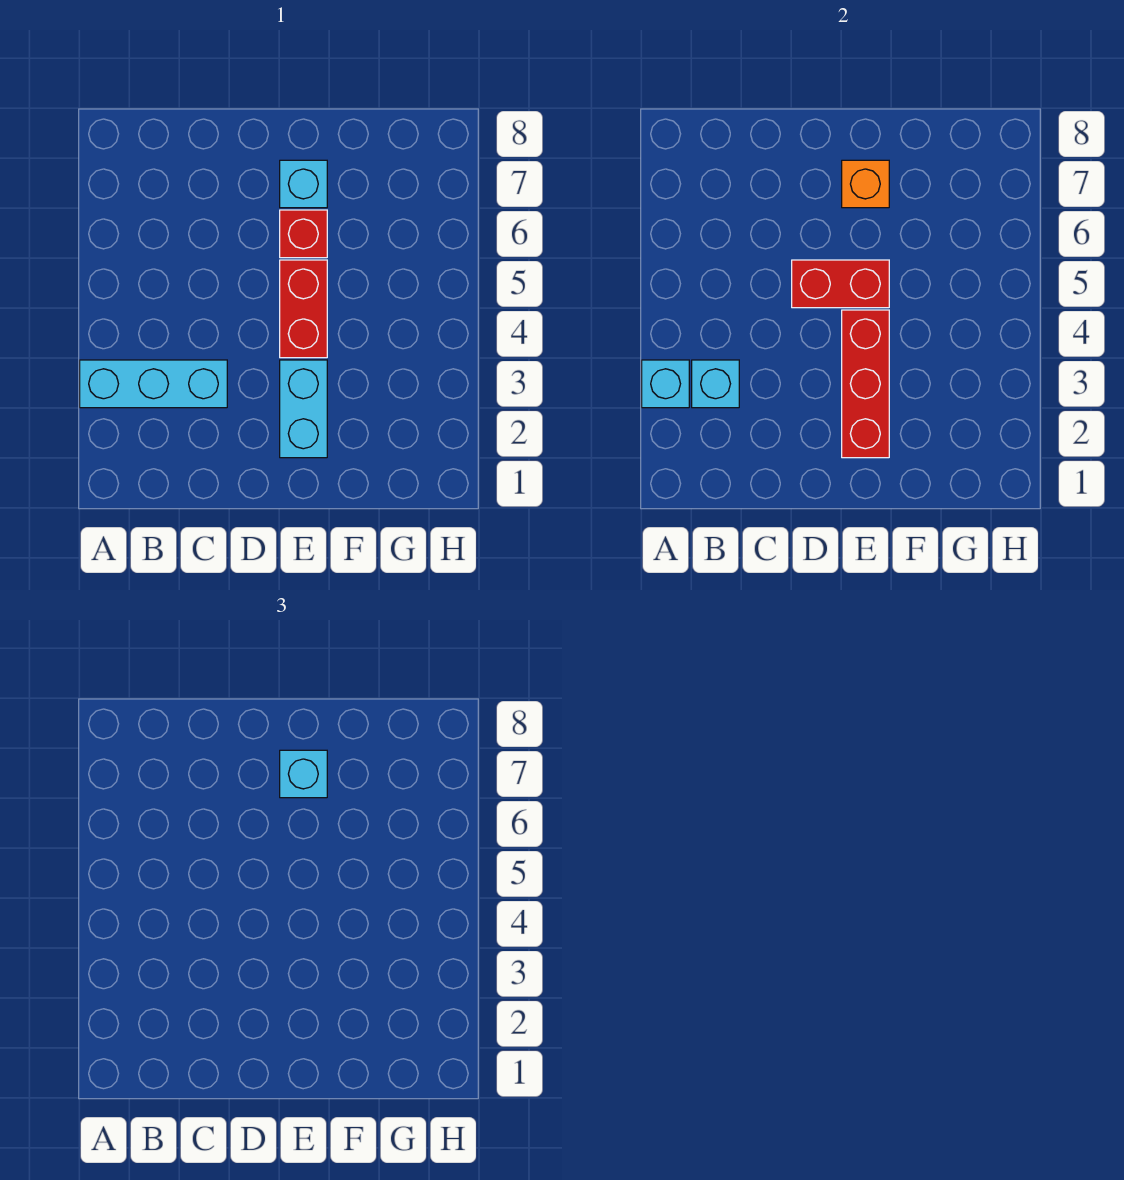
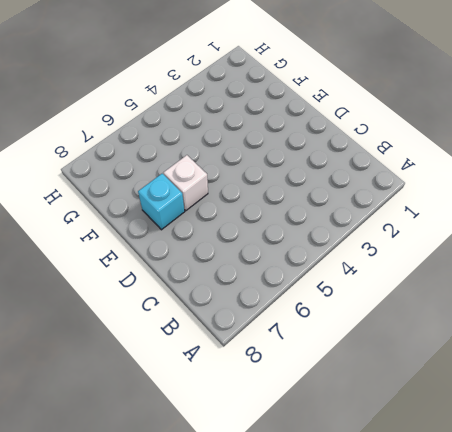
white 1x1 brick [164,155,208,211] -> red 1x1 brick [280,210,327,258]
none -> cyan 1x3 brick [80,360,227,408]
none -> cyan 1x2 brick [280,360,327,458]

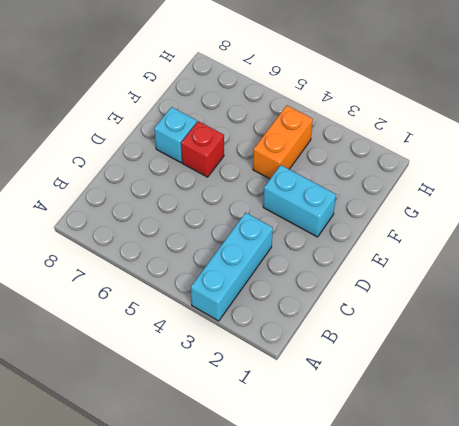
orange 1x2 brick [253,105,313,179] -> none
none -> red 1x2 brick [280,260,327,358]
none -> cyan 1x1 brick [642,360,689,408]

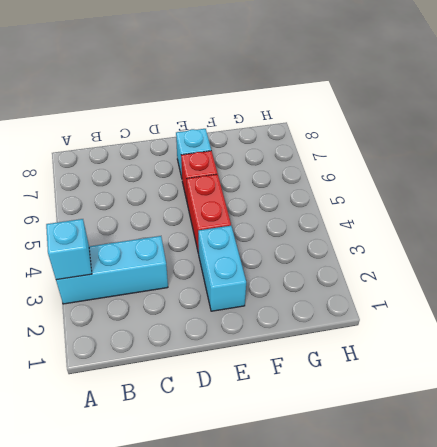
none -> cyan 1x1 brick [692,360,739,408]
none -> red 1x2 brick [792,260,889,308]

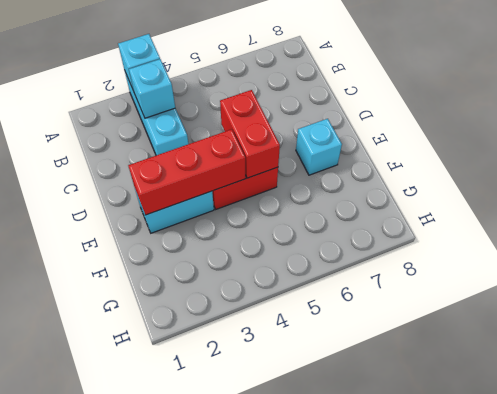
none -> red 1x1 brick [280,210,327,258]
none -> orange 1x1 brick [842,160,889,208]

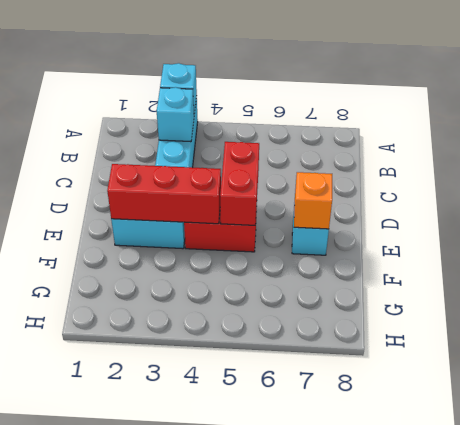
none -> red 1x1 brick [280,210,327,258]
none -> cyan 1x1 brick [280,750,327,798]

